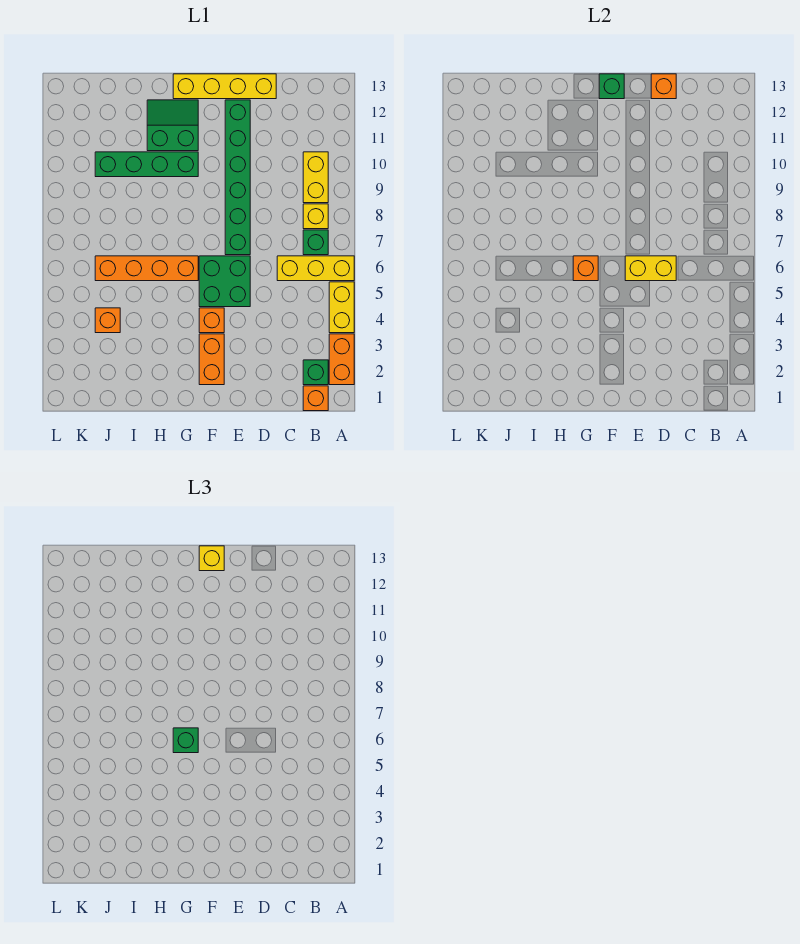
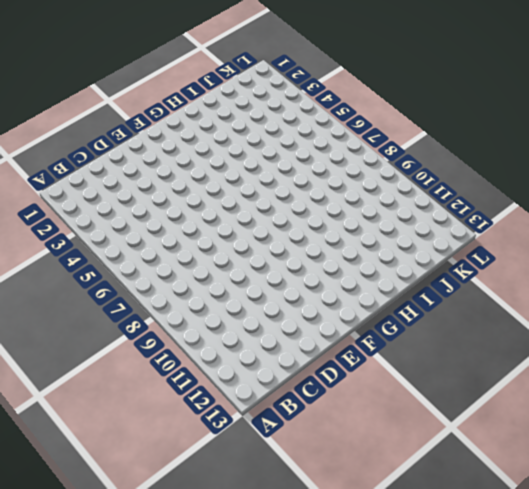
none -> orange 1x2 brick [329,334,354,385]
none -> yellow 1x2 brick [329,282,354,333]
none -> yellow 1x3 brick [277,256,354,281]

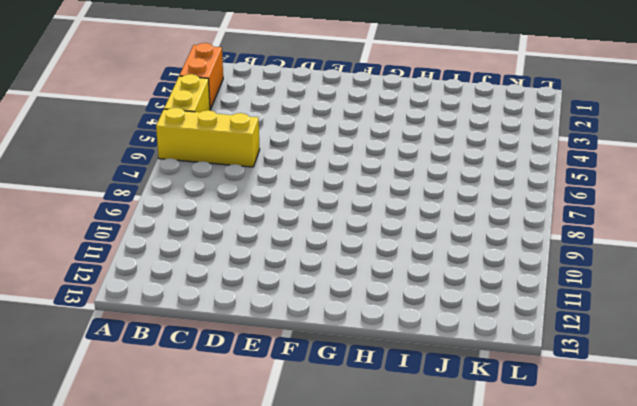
none -> orange 1x1 brick [303,386,328,411]
none -> green 1x1 brick [303,360,328,385]
none -> green 1x1 brick [303,230,328,255]

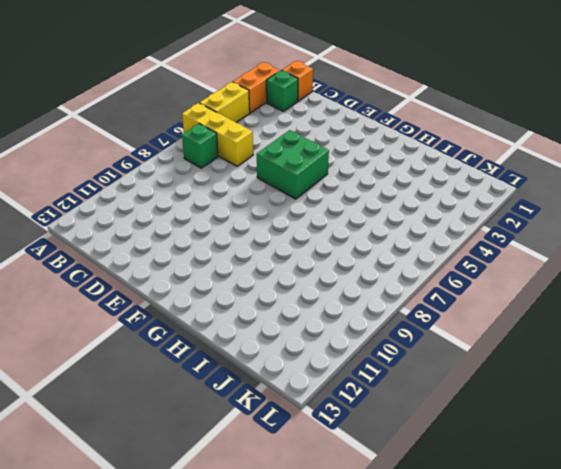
none -> yellow 1x1 brick [303,204,328,229]
none -> yellow 1x2 brick [303,152,328,203]
none -> yellow 1x4 brick [173,74,276,99]

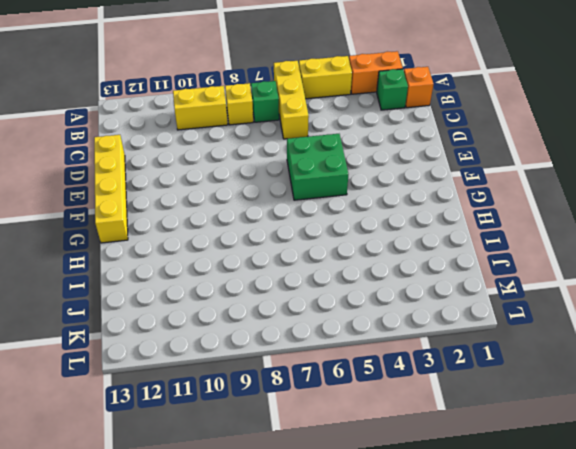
none -> green 1x6 brick [225,100,250,255]
none -> orange 1x2 brick [199,334,224,385]
none -> orange 1x1 brick [199,308,224,333]

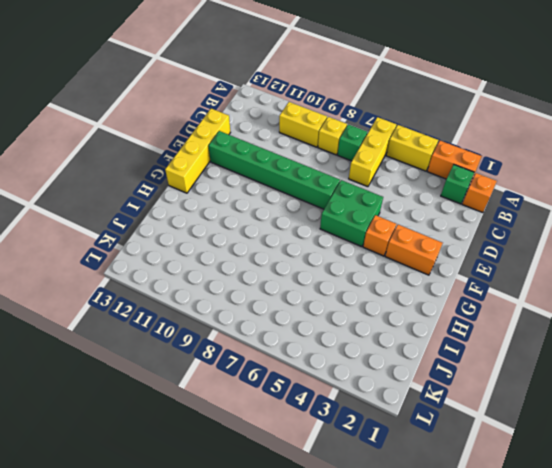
none -> orange 1x4 brick [95,256,198,281]
none -> green 1x4 brick [95,152,198,177]
none -> green 2x2 slope [147,100,198,151]

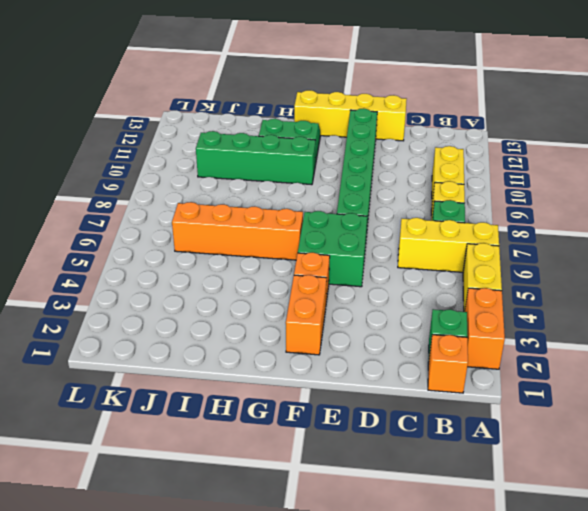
none -> orange 1x1 brick [95,308,120,333]
none -> yellow 1x2 brick [625,256,676,281]
none -> orange 1x1 brick [651,74,676,99]

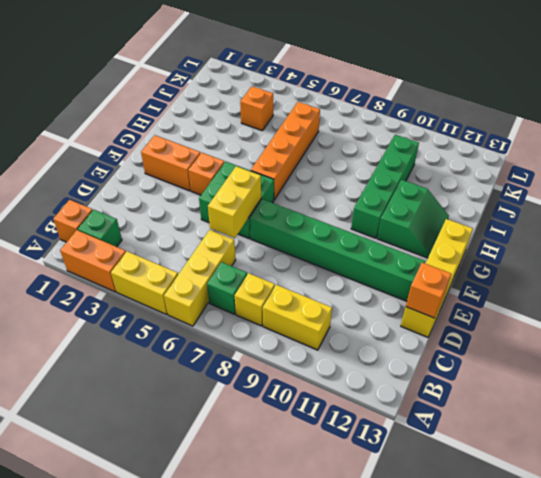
none -> green 1x1 brick [599,74,624,99]
none -> orange 1x1 brick [573,256,598,281]
none -> yellow 1x1 brick [199,546,224,571]

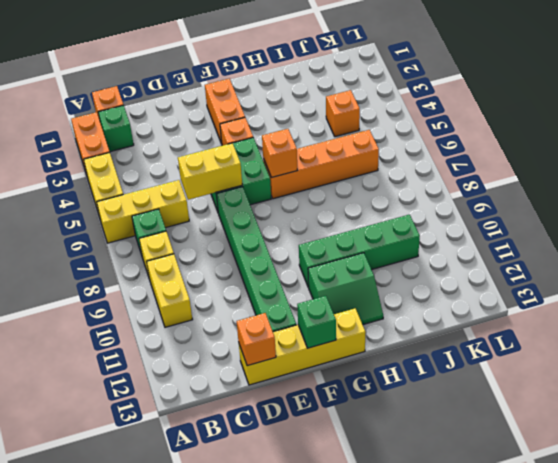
none -> yellow 1x1 brick [199,546,224,571]
none -> green 1x1 brick [173,728,198,753]

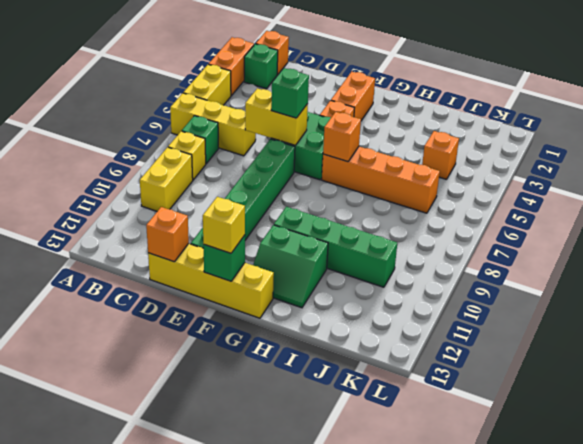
green 1x1 brick [271,68,309,118] -> green 1x1 brick moved to [173,728,198,753]

